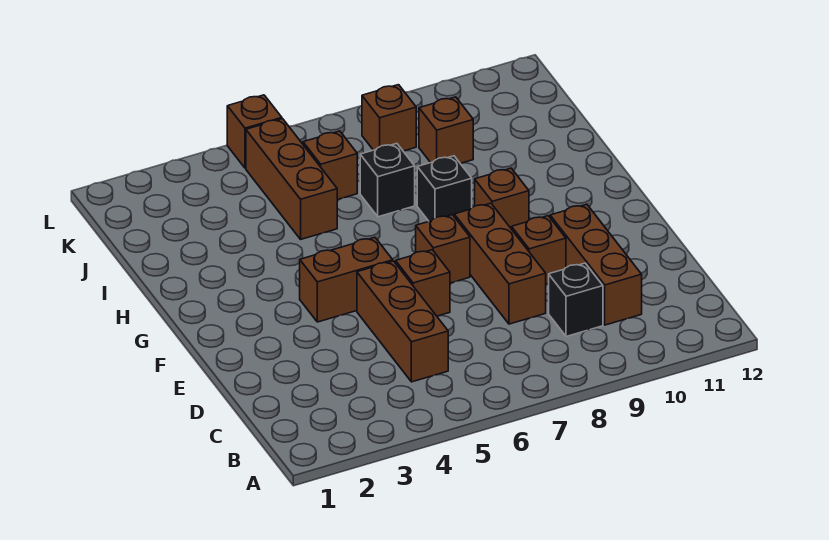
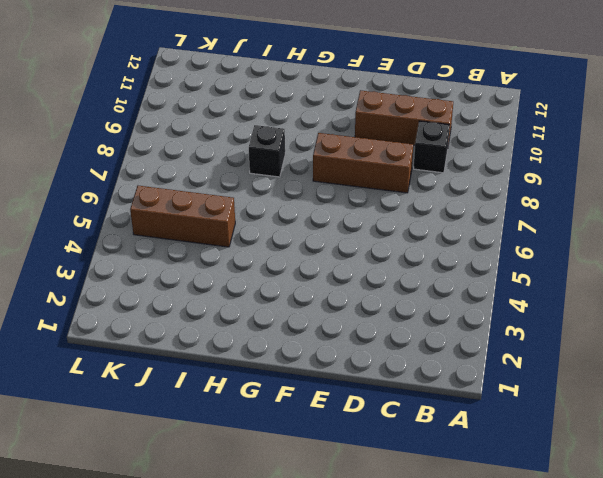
none -> brown 1x3 brick [357,261,448,382]
none -> brown 1x1 brick [396,250,450,316]
none -> brown 1x1 brick [512,216,566,284]

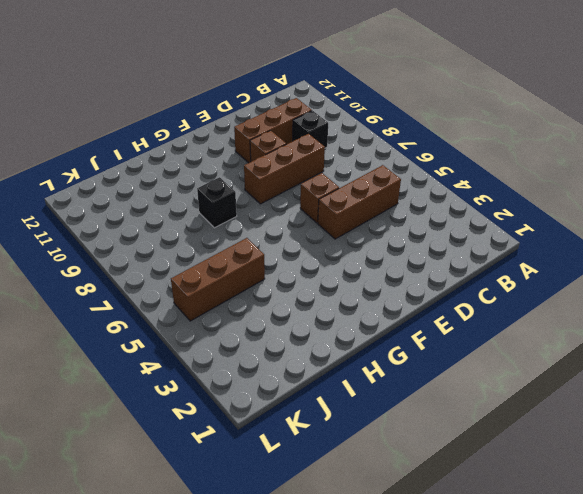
none -> brown 1x2 brick [300,237,393,322]
none -> brown 1x1 brick [416,215,470,283]
none -> brown 1x1 brick [475,168,529,229]

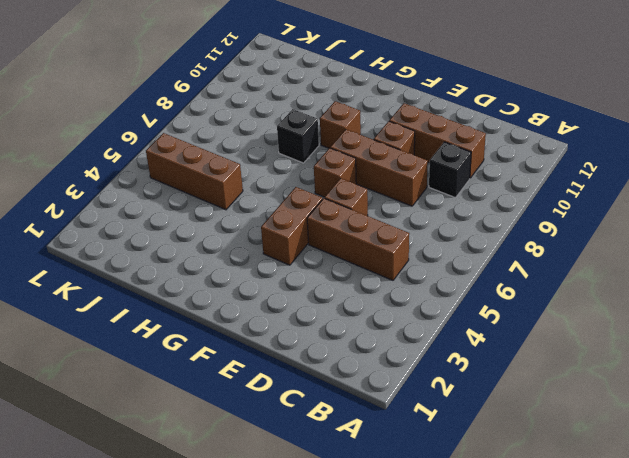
none -> black 1x1 brick [360,143,415,217]
none -> brown 1x1 brick [303,131,357,200]
none -> brown 1x1 brick [419,97,473,163]

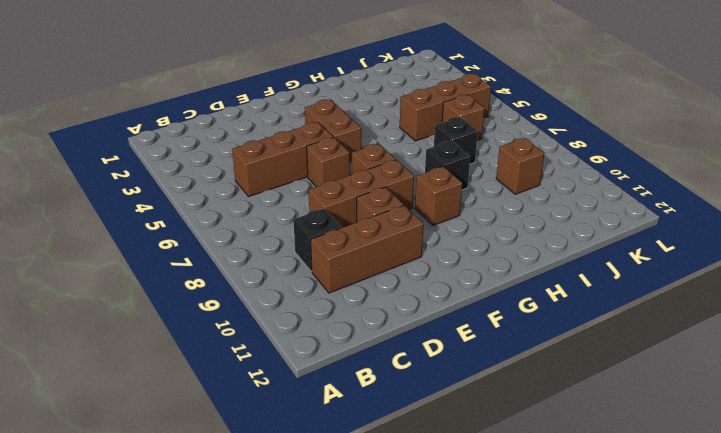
none -> brown 1x1 brick [362,85,416,151]
none -> brown 1x1 brick [227,95,282,168]

